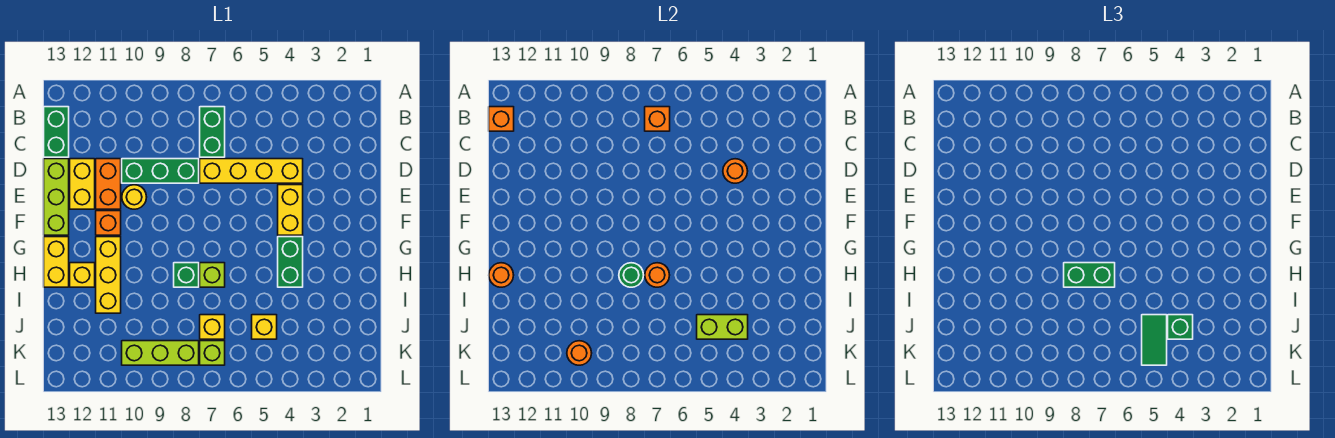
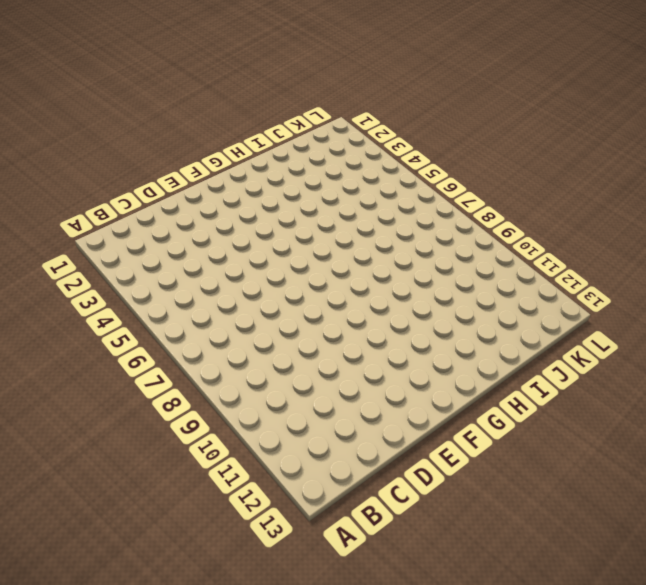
none -> green 1x2 brick [200,107,225,157]
none -> green 1x2 brick [44,107,69,157]
none -> yellow 1x4 brick [200,159,303,183]
none -> green 1x3 brick [122,159,199,183]

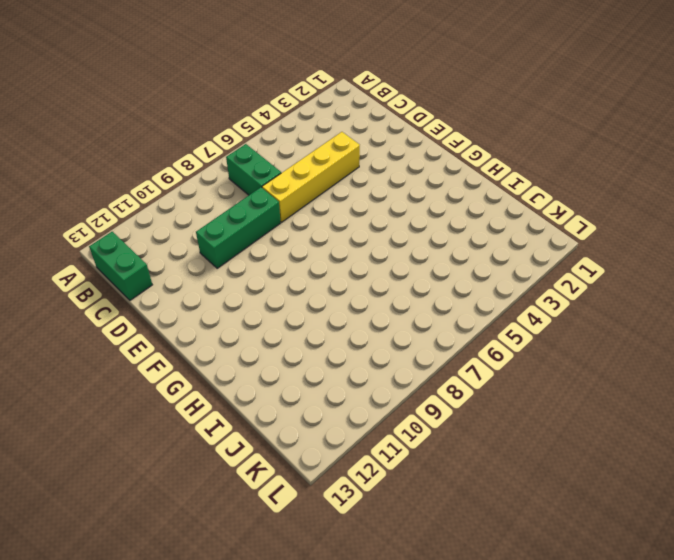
none -> orange 1x2 brick [96,159,121,209]
none -> yellow 1x2 brick [70,159,95,209]
none -> lime 1x3 brick [44,159,69,235]
none -> yellow 1x2 brick [278,185,303,235]

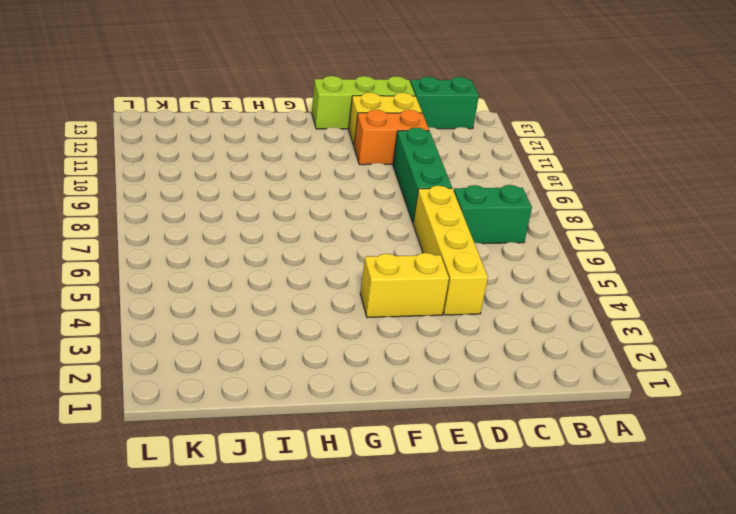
none -> yellow 1x1 round brick [122,185,147,209]
none -> orange 1x1 brick [96,211,121,235]
none -> green 1x2 brick [278,237,303,287]
none -> yellow 1x3 brick [96,237,121,313]

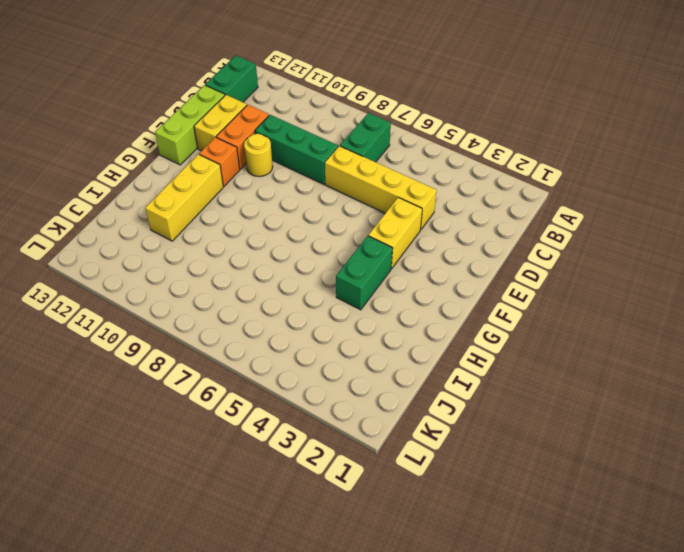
none -> yellow 1x2 brick [44,237,69,287]
none -> lime 1x1 brick [200,263,225,287]
none -> green 1x1 brick [174,263,199,287]
none -> yellow 1x1 brick [70,263,95,287]

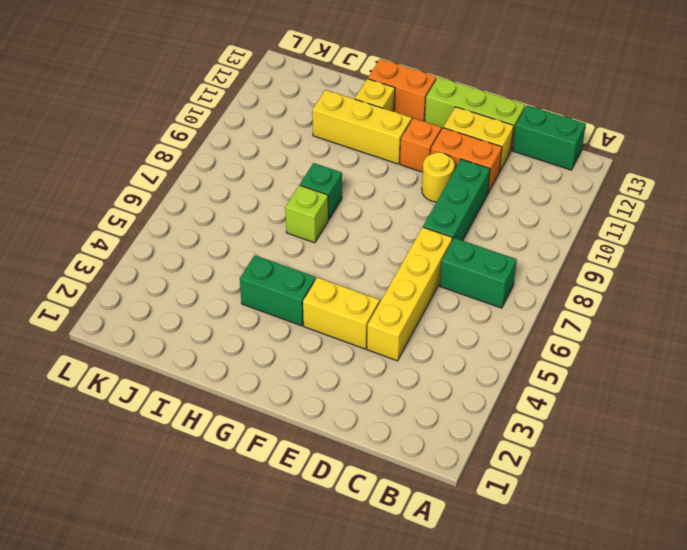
orange 1x2 brick [368,59,436,121] -> yellow 1x2 brick [44,237,69,287]
none -> yellow 1x1 brick [252,315,277,339]
none -> yellow 1x1 brick [200,315,225,339]
none -> lime 1x1 brick [200,341,225,365]
none -> lime 1x3 brick [122,341,199,365]

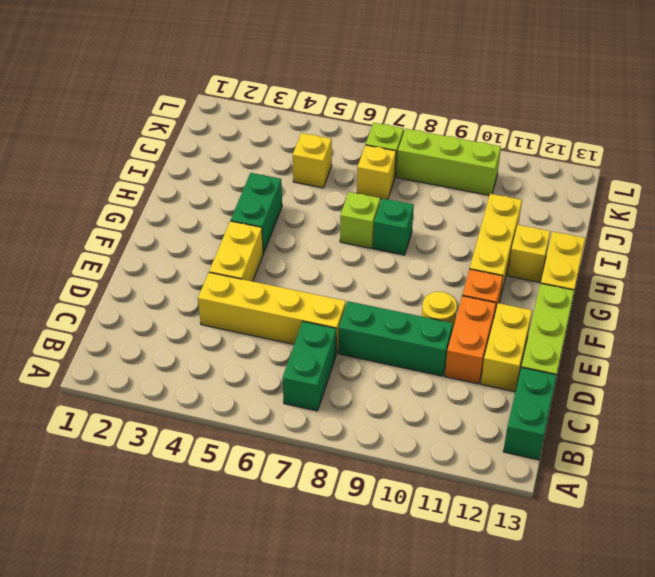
none -> orange 1x1 brick [645,107,670,131]
none -> orange 1x1 brick [489,107,514,131]
none -> orange 1x1 round brick [723,159,748,183]
none -> orange 1x1 round brick [645,263,670,287]

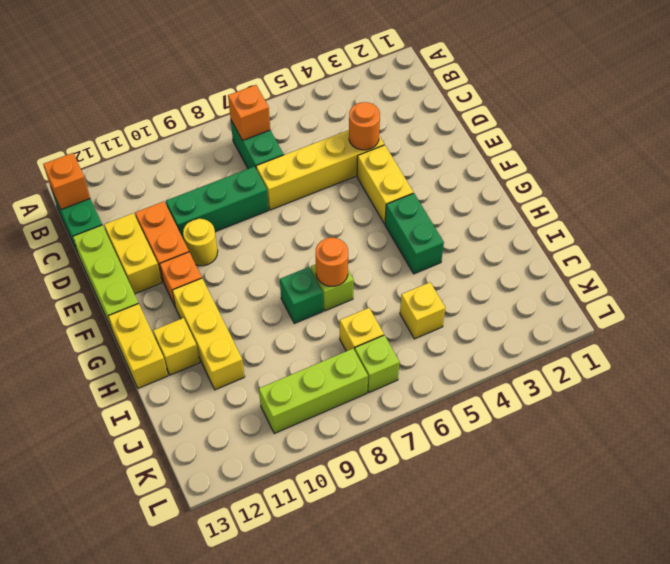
none -> green 1x1 round brick [619,263,644,287]
none -> orange 1x1 round brick [489,263,514,287]
none -> lime 1x2 brick [697,315,748,339]
none -> orange 1x1 round brick [567,341,592,365]

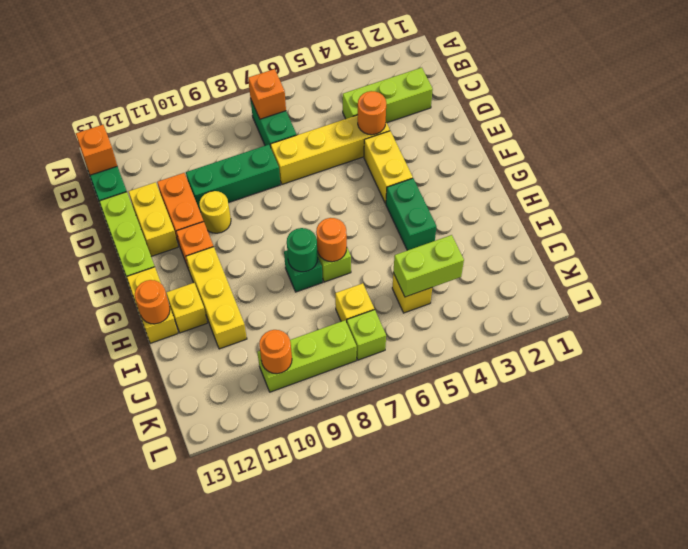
lime 1x3 brick [343,68,433,123] -> none
none -> green 1x2 brick [1064,263,1115,287]
none -> green 1x1 brick [1168,315,1193,339]
none -> green 1x2 tile [1142,315,1167,365]

